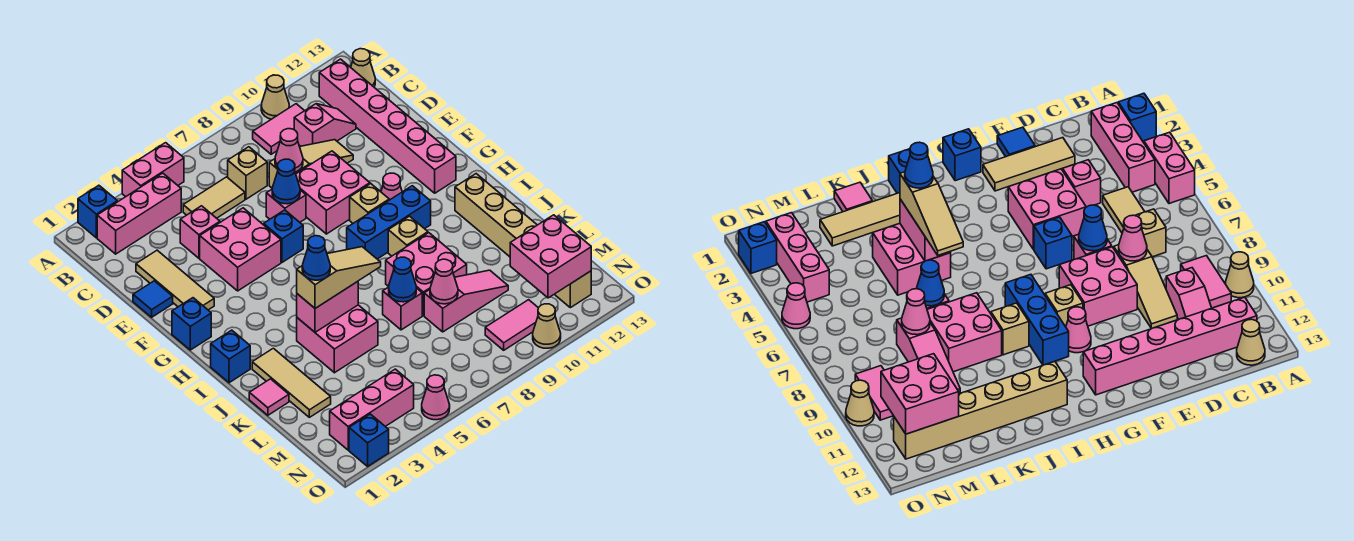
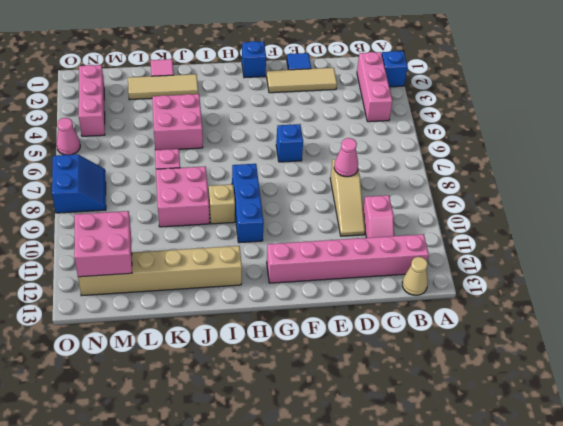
blue 2x2 slope [52,154,106,213] -> none
none -> pink 1x2 brick [122,143,184,197]
none -> tan 1x1 cone [261,75,289,119]
none -> pink 1x2 tile [253,104,304,154]
none -> tan 1x2 tile [183,177,245,218]

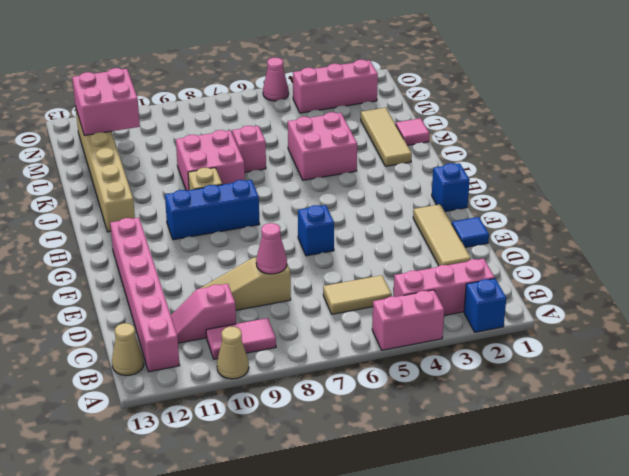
none -> tan 1x1 brick [228,147,267,199]
none -> pink 1x1 brick [180,206,220,258]
none -> pink 2x2 brick [200,208,281,291]
none -> pink 1x1 brick [266,190,306,222]

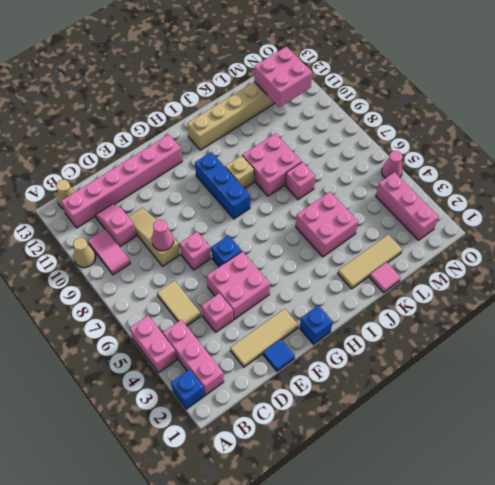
none -> tan 1x1 brick [228,147,267,199]
none -> pink 2x2 brick [296,151,370,234]
none -> tan 1x1 brick [350,184,389,223]
none -> pink 1x1 cone [381,173,402,200]

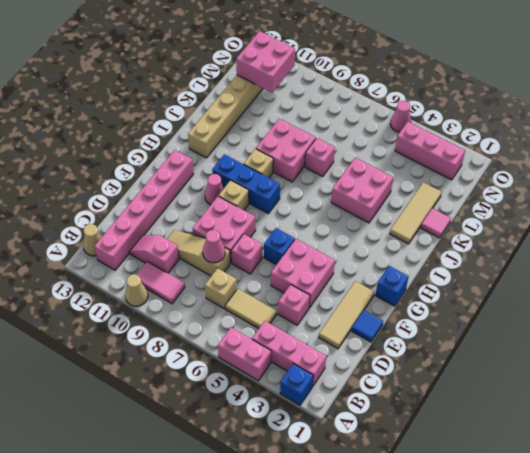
none -> blue 1x1 brick [211,330,250,383]
none -> pink 1x3 slope [424,270,508,332]
none -> pink 1x2 tile [485,300,538,350]
none -> blue 1x1 brick [349,414,389,466]

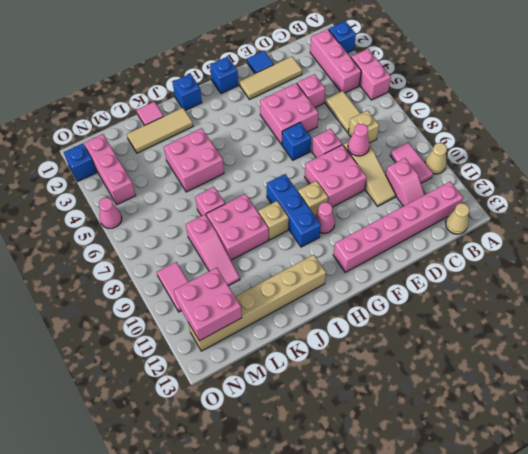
none -> tan 1x1 cone [533,304,561,348]
none -> blue 1x1 cone [272,159,300,204]
none -> pink 1x2 brick [297,282,358,332]
none -> blue 1x1 cone [389,257,416,302]

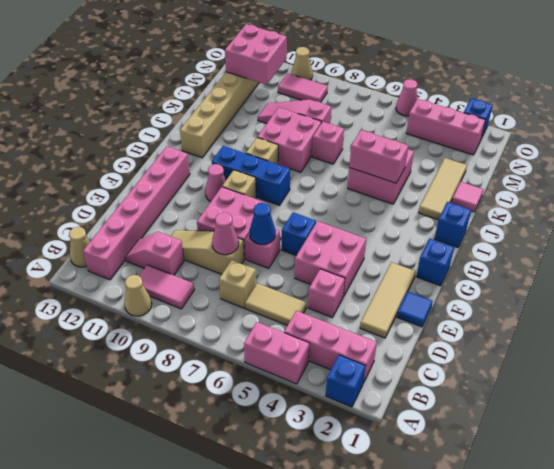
none -> blue 1x1 cone [389,257,416,302]
none -> pink 1x1 cone [430,259,458,304]
none -> tan 1x3 slope [297,247,381,308]
none -> blue 1x1 cone [302,236,330,280]

